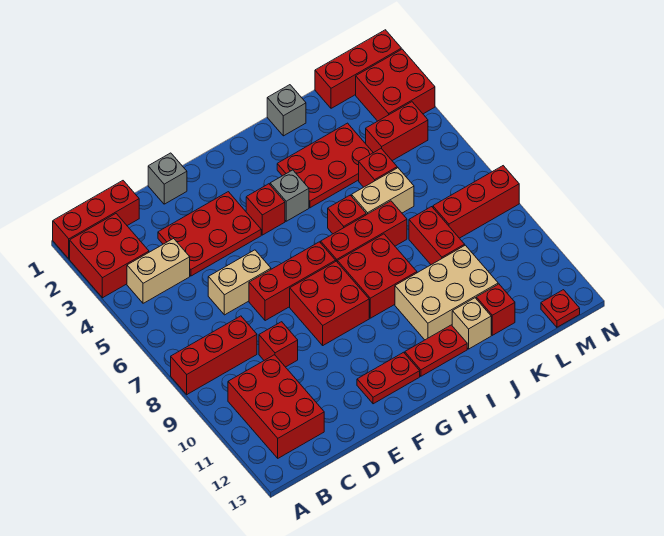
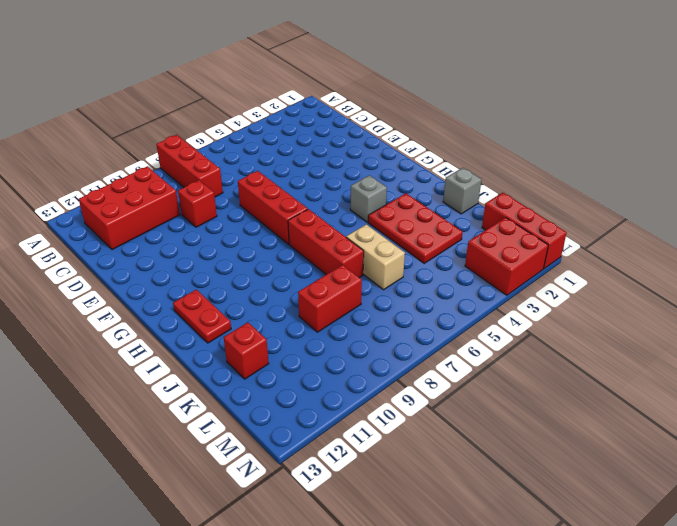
none -> red 1x3 brick [53,181,139,259]
none -> red 2x2 brick [70,214,149,298]
none -> tan 1x2 brick [127,239,190,303]
none -> red 2x3 plate [158,192,261,276]

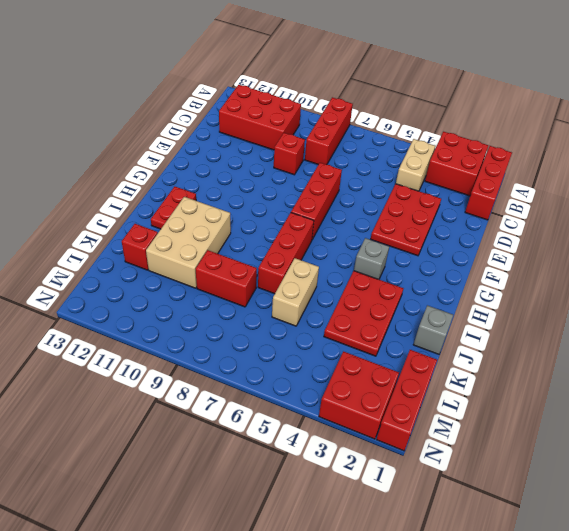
none -> tan 1x2 brick [208,250,271,315]
none -> grey 1x1 brick [148,153,187,204]
none -> red 2x2 brick [290,261,369,345]
none -> red 1x2 plate [357,352,420,404]

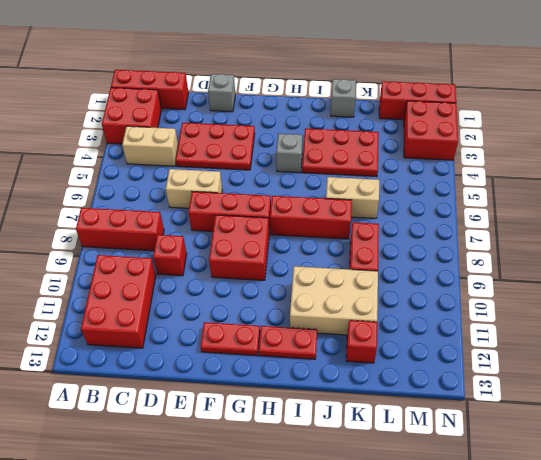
none -> red 1x1 brick [246,184,285,235]
none -> red 2x2 brick [337,234,417,318]
none -> red 1x1 brick [328,195,366,234]
none -> tan 1x1 brick [452,298,491,349]

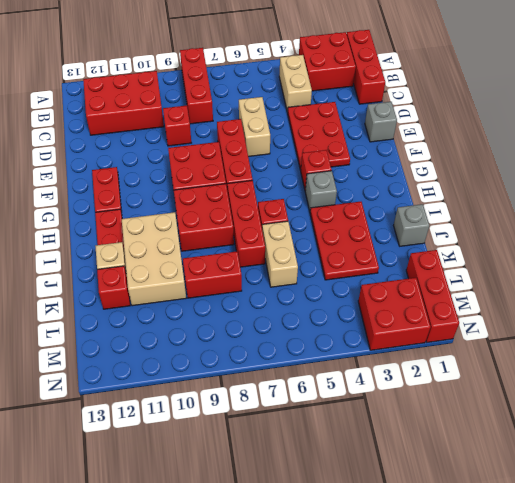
none -> red 1x1 brick [359,149,397,187]
none -> red 1x2 brick [366,102,428,161]
none -> red 1x3 brick [433,166,519,238]
none -> red 1x1 plate [541,290,580,327]

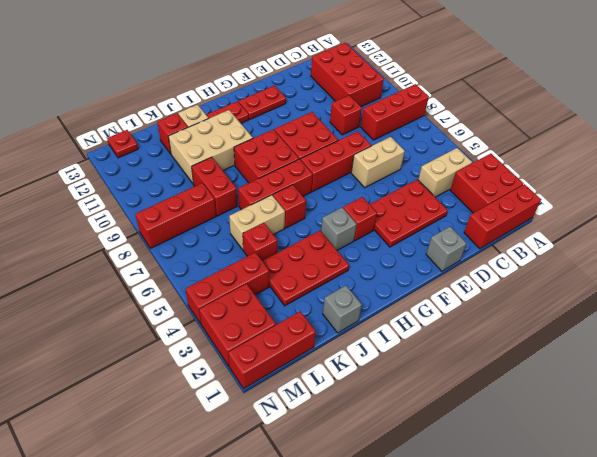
red 1x3 brick [186,252,269,324] -> red 1x2 brick [366,102,428,161]

